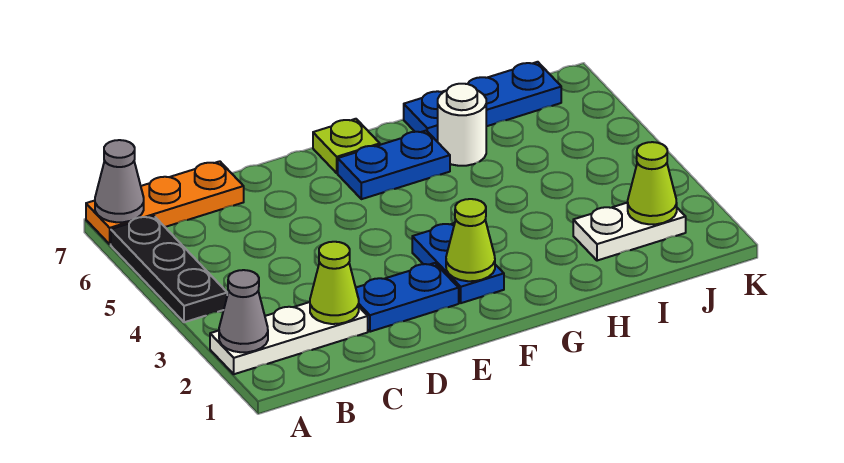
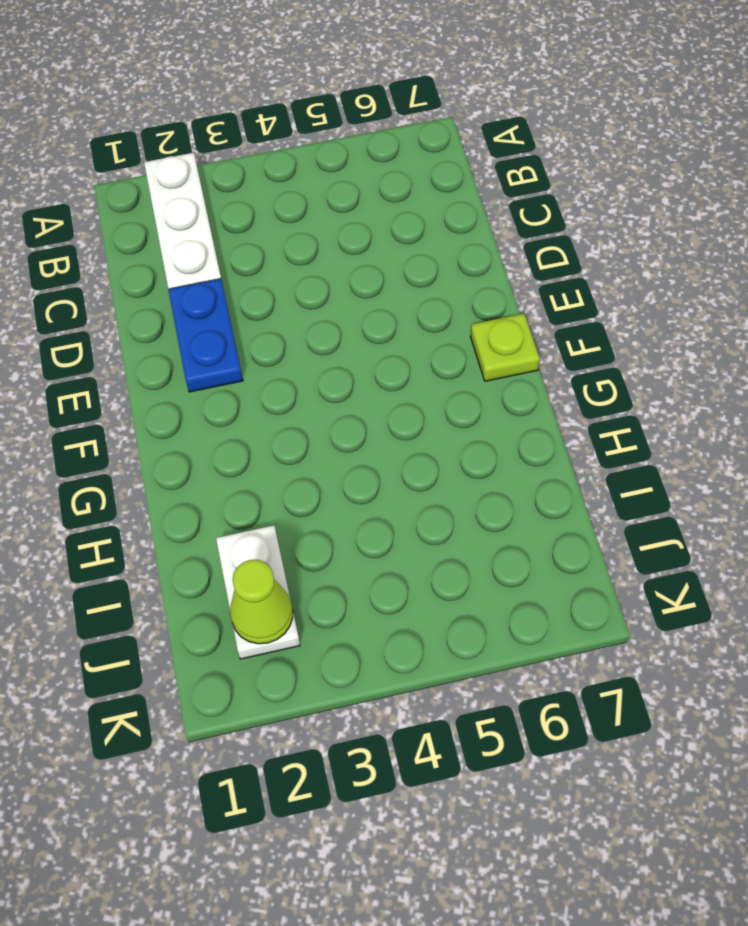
none -> black 1x3 plate [111,216,227,322]
none -> orange 1x3 plate [86,161,244,244]
none -> blue 1x2 plate [412,223,504,303]

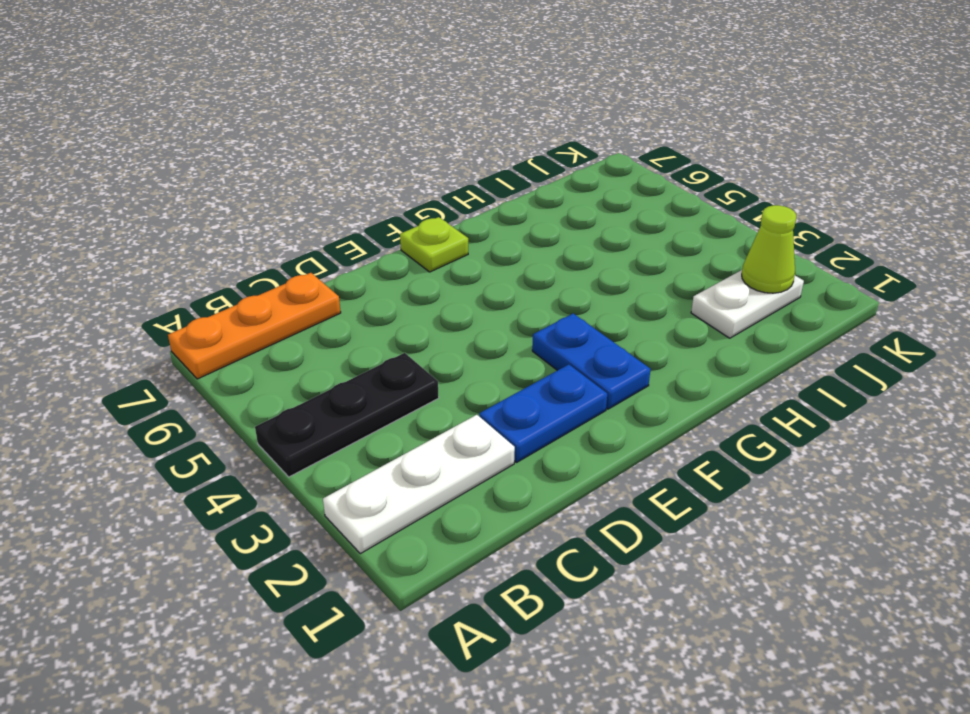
black 1x3 plate [255,353,439,477] -> black 1x3 plate turned to [111,216,227,322]
none -> blue 1x2 plate [338,130,450,199]
none -> white 1x1 round brick [438,84,486,166]
none -> blue 1x3 plate [404,62,561,142]

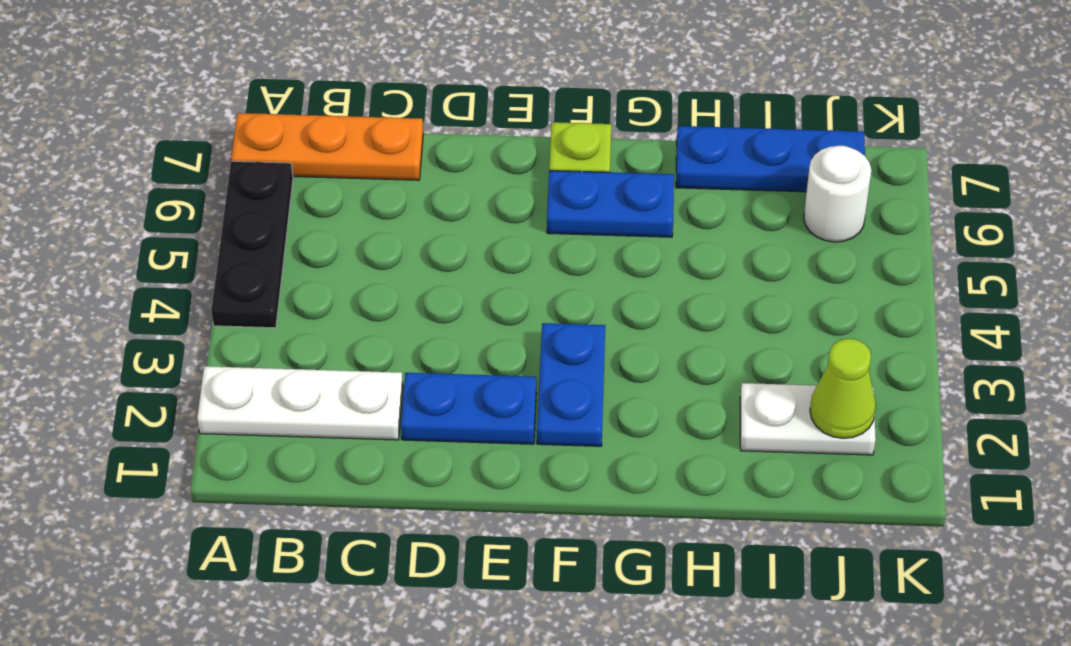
white 1x1 round brick [804,146,871,242] -> white 1x1 round brick moved to [438,84,486,166]
none -> grey 1x1 cone [219,270,268,352]
none -> grey 1x1 cone [95,140,144,222]
none -> lime 1x1 cone [310,242,359,324]

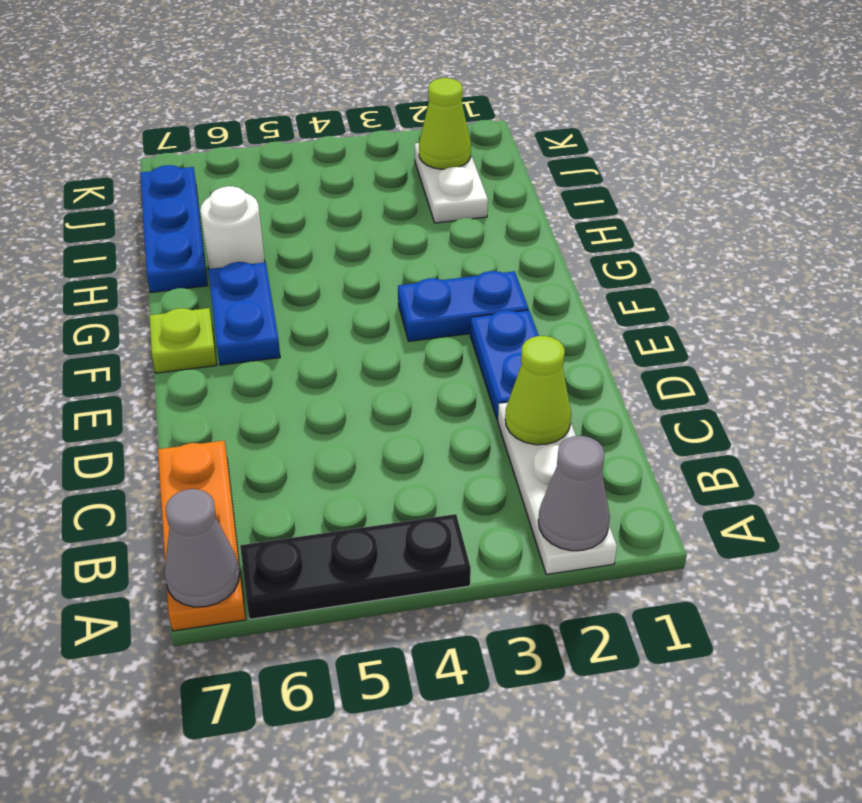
none -> lime 1x1 cone [446,199,495,281]

